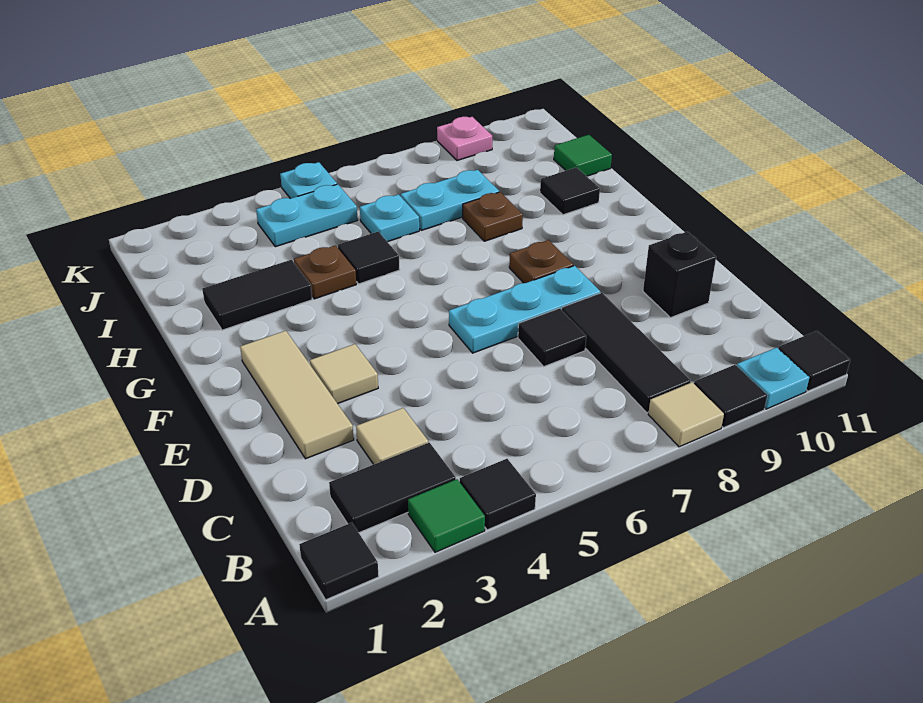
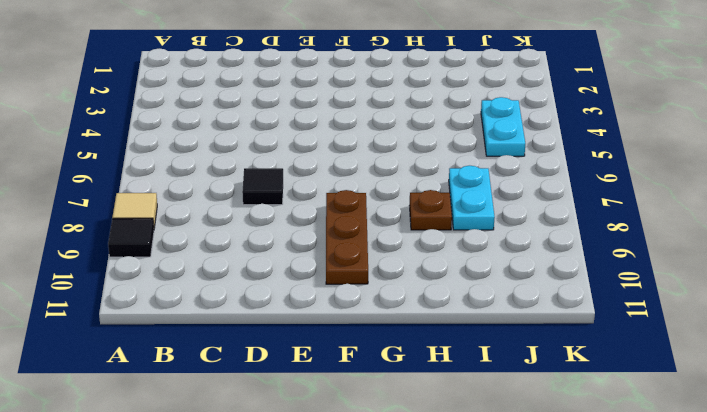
brown 1x3 plate [326,190,368,284] -> brown 1x1 plate [509,240,573,283]
none -> black 1x1 tile [299,523,379,600]
none -> green 1x1 tile [408,479,485,552]
none -> black 1x1 tile [460,459,536,530]

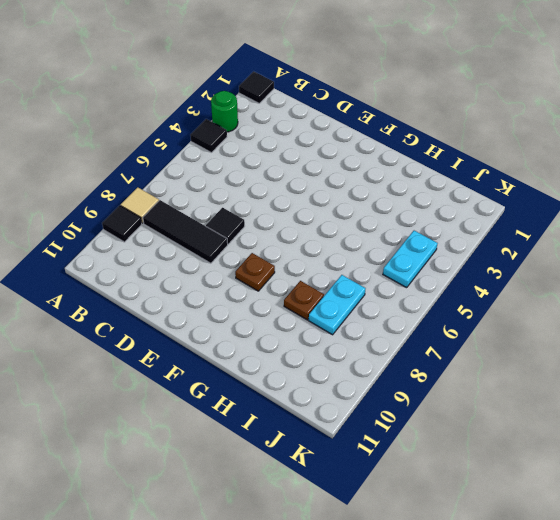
green 1x1 round brick [211,91,238,132] -> green 1x1 tile [408,479,485,552]
none -> cyan 1x1 plate [737,348,810,409]
none -> black 1x1 tile [778,331,850,391]
none -> black 1x2 tile [329,443,456,532]

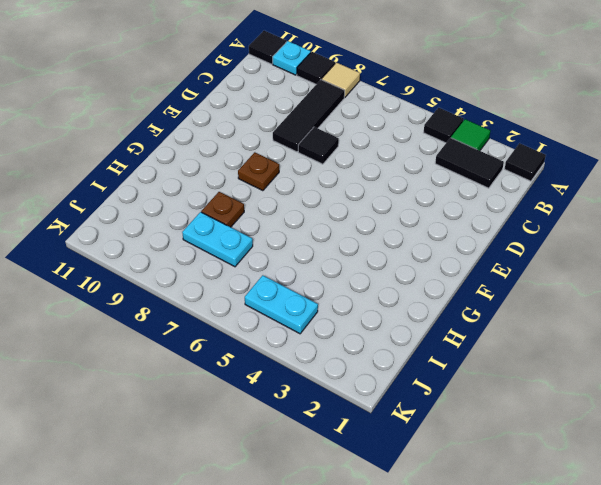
none -> tan 1x1 tile [356,408,428,464]
none -> tan 1x3 tile [240,331,354,459]
none -> black 1x1 brick [643,232,716,318]

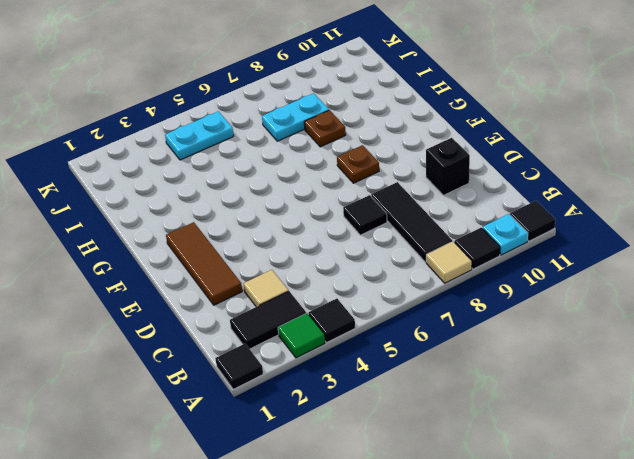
brown 1x3 tile [166,222,242,305] -> tan 1x3 tile [240,331,354,459]
none -> tan 1x1 tile [310,344,378,404]
none -> cyan 1x3 plate [449,266,600,353]
none -> black 1x2 tile [202,260,312,330]

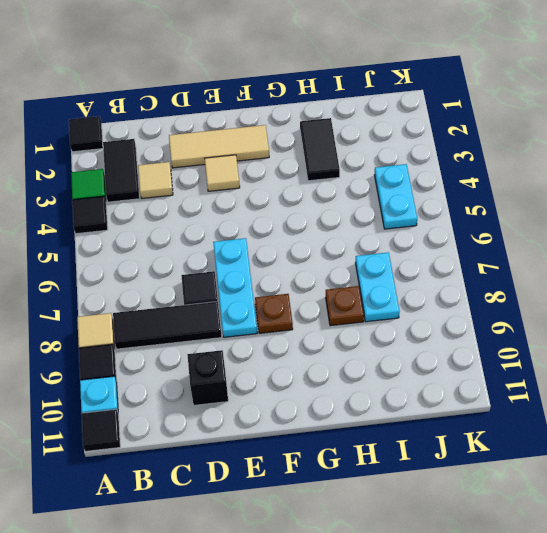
none -> brown 1x1 plate [294,245,356,299]
none -> black 1x1 tile [338,232,400,284]
none -> black 1x1 tile [540,167,600,215]

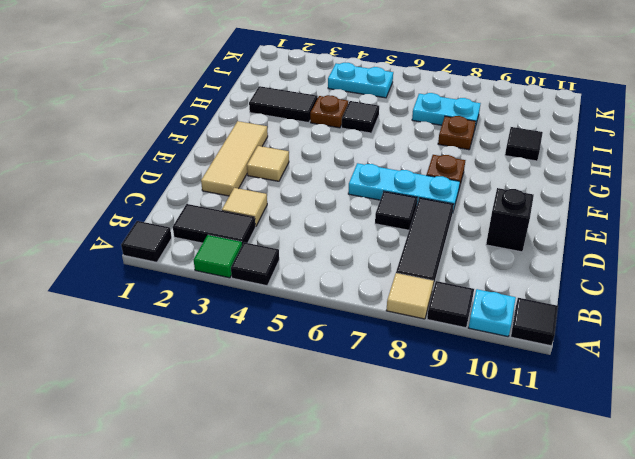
none -> cyan 1x1 plate [360,194,419,242]
none -> green 1x1 tile [554,135,612,176]
none -> cyan 1x1 plate [280,162,337,199]

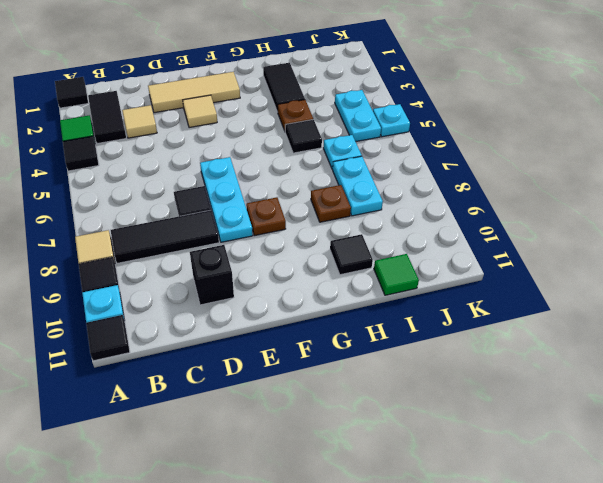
none -> pink 1x1 plate [437,117,492,160]

